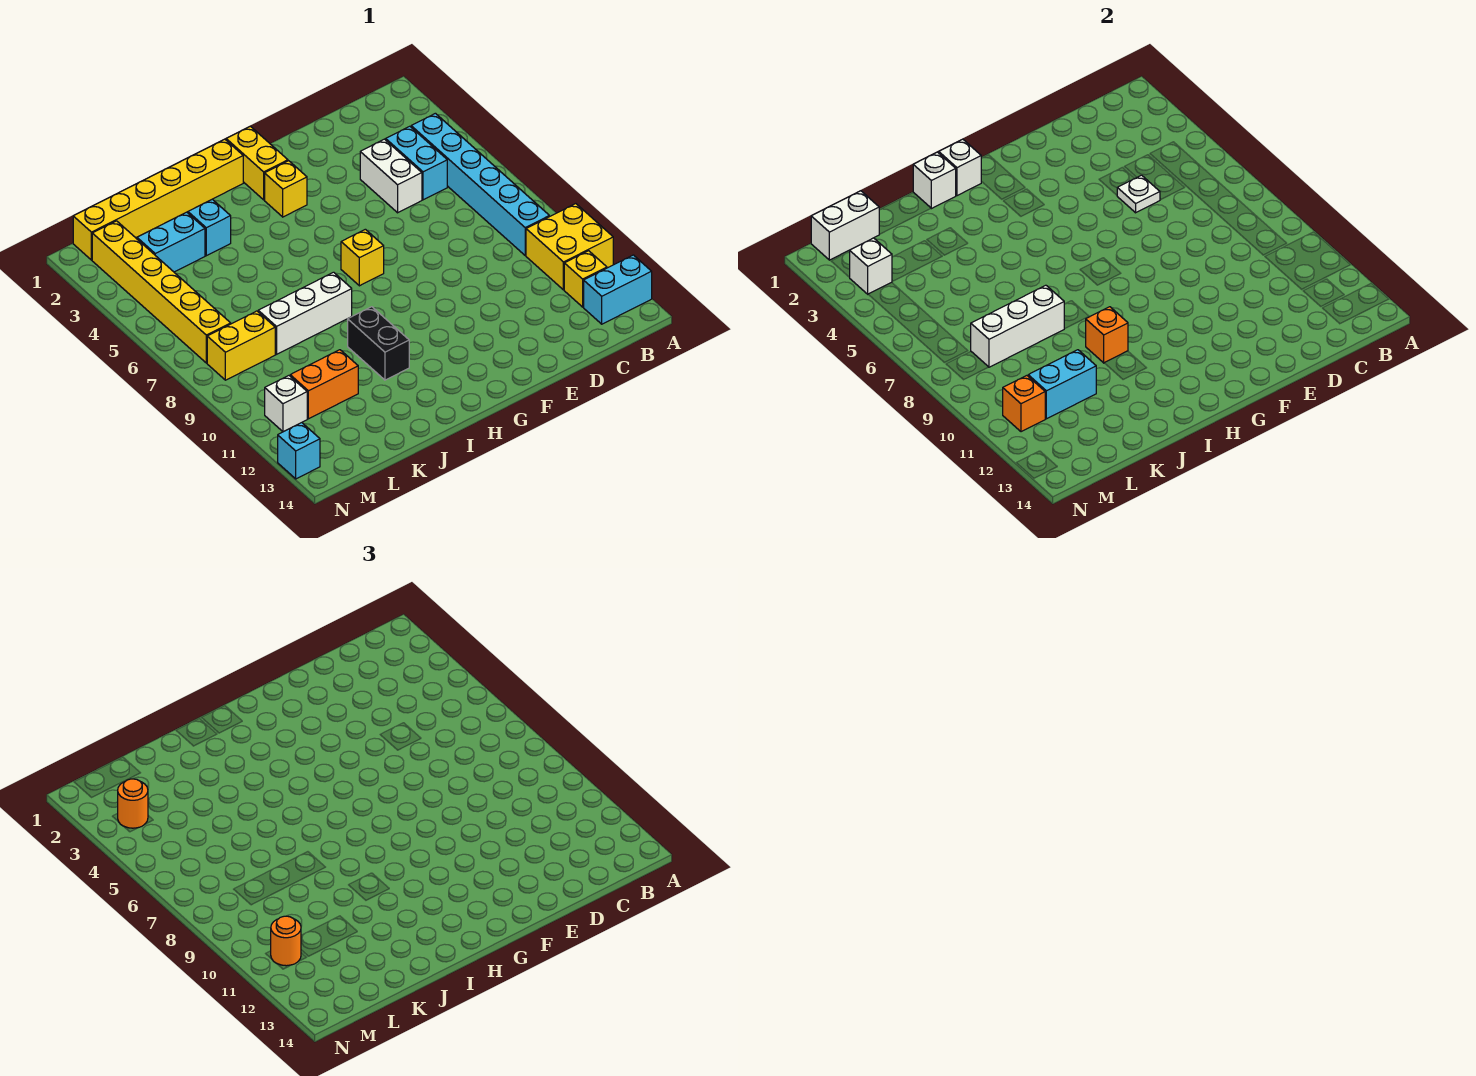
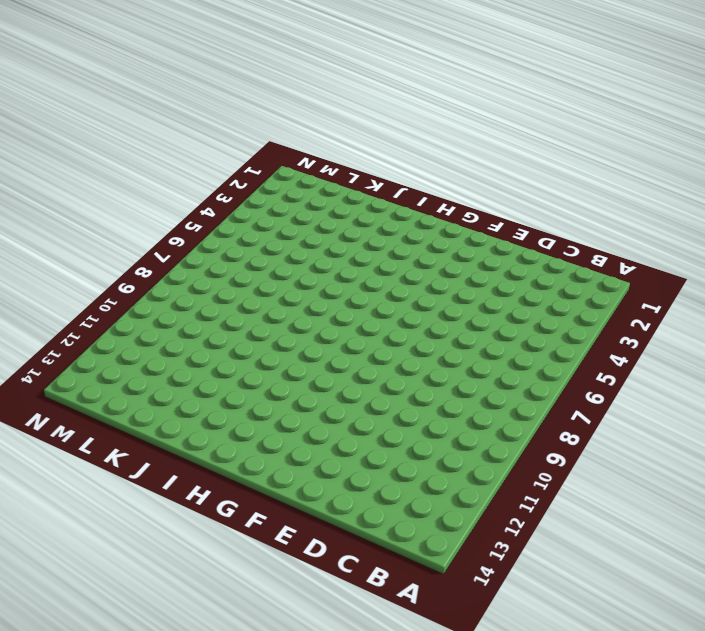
none -> yellow 2x2 brick [526,204,613,290]
none -> cyan 1x2 brick [584,255,652,324]
none -> cyan 1x6 brick [411,113,549,255]
none -> yellow 1x1 brick [564,251,607,307]

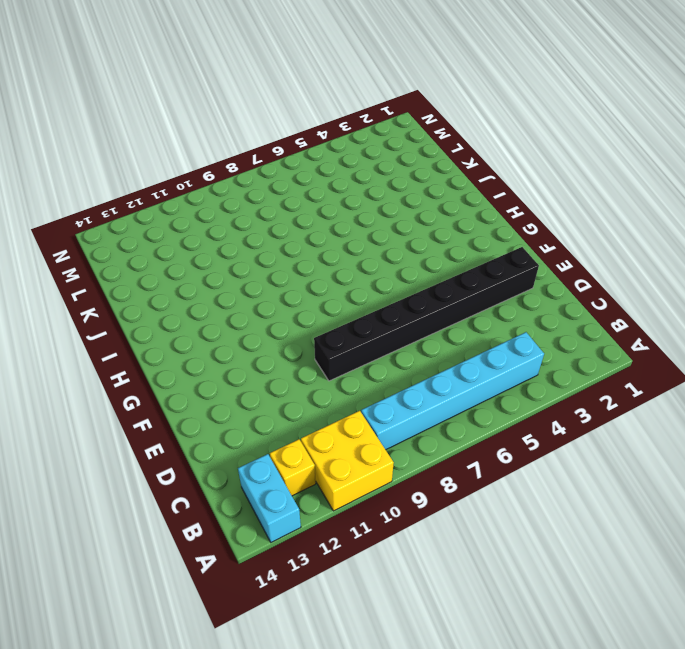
black 1x8 brick [314,247,539,381] -> none
none -> cyan 1x2 brick [386,126,447,200]
none -> white 1x2 brick [360,139,422,213]
none -> yellow 1x2 brick [226,126,288,200]
none -> yellow 1x1 brick [265,161,307,217]

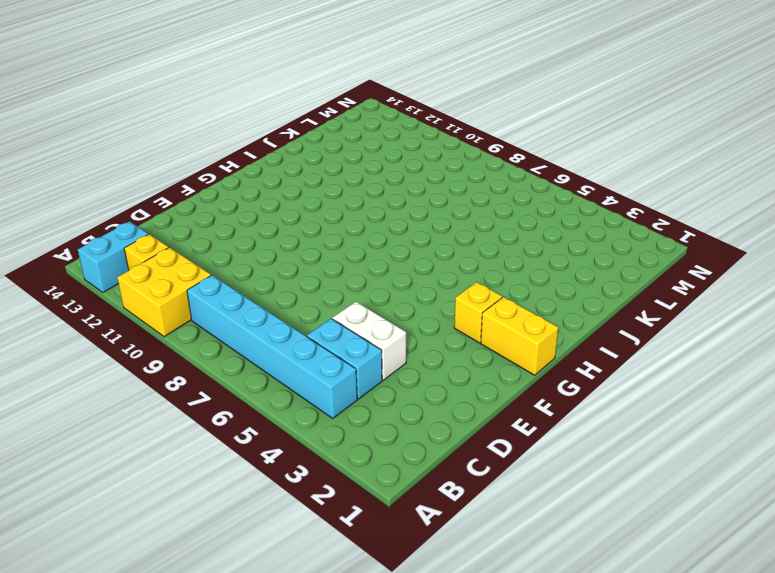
none -> yellow 1x1 brick [341,229,384,286]
none -> yellow 1x6 brick [73,139,243,260]
none -> white 1x3 brick [258,272,352,354]
none -> black 1x2 brick [348,307,409,380]

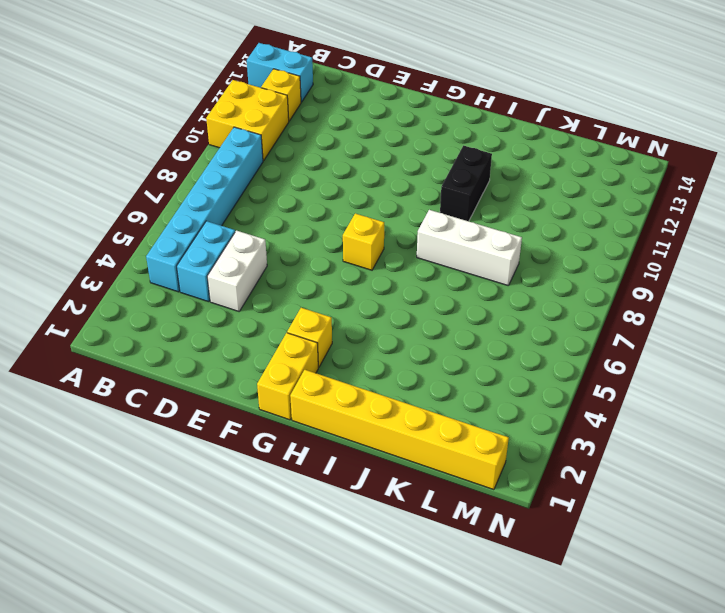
none -> cyan 1x1 brick [188,199,231,256]
none -> cyan 1x2 brick [137,212,205,272]
none -> orange 1x2 brick [290,350,358,419]
none -> yellow 1x2 brick [207,311,275,380]

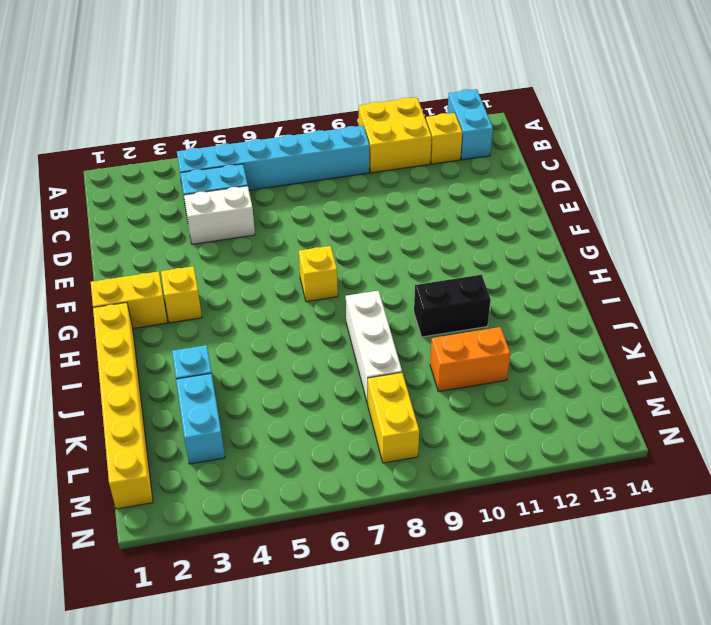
orange 1x2 brick [430,327,510,392] -> orange 1x2 brick turned to [290,350,358,419]
none -> yellow 1x6 brick [92,221,231,363]
none -> white 1x1 brick [265,376,307,432]
none -> cyan 1x1 brick [278,423,320,479]
none -> white 1x1 plate [1117,175,1160,213]

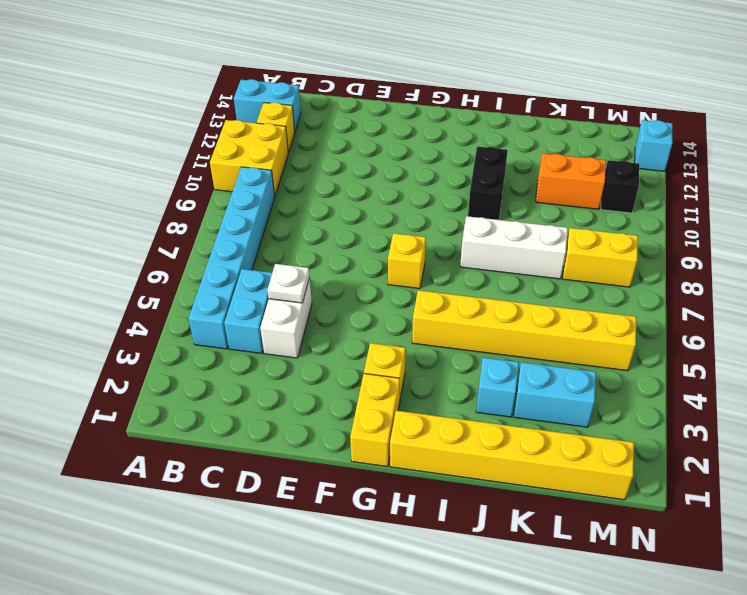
yellow 1x6 brick [412,290,636,371] -> yellow 1x6 brick turned to [92,221,231,363]
black 1x1 brick [601,160,639,213] -> white 1x1 brick [265,376,307,432]
none -> white 1x1 brick [939,139,981,196]
none -> white 1x1 brick [913,152,956,209]
none -> orange 1x1 brick [1086,307,1128,363]
none -> white 1x3 brick [971,285,1064,367]

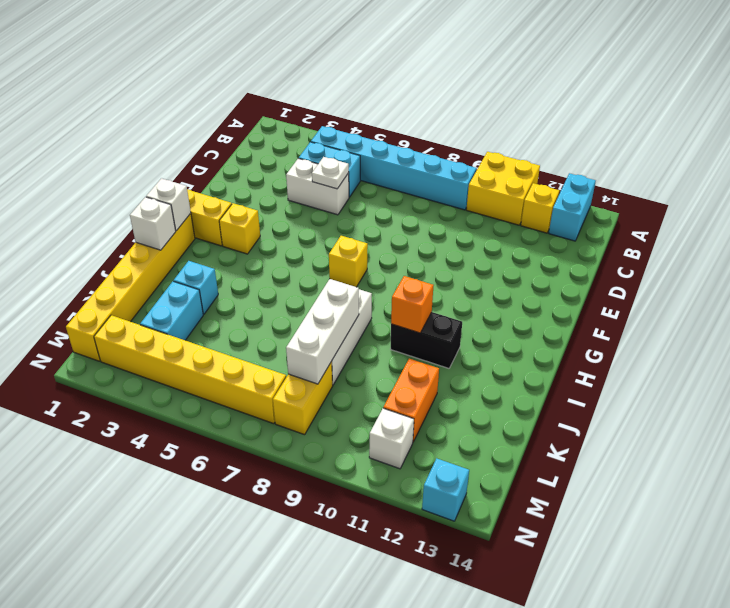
none -> cyan 1x2 brick [1028,350,1096,419]
none -> white 1x2 brick [811,191,879,260]
none -> white 1x1 brick [849,238,892,294]
none -> orange 1x1 brick [1003,376,1045,432]

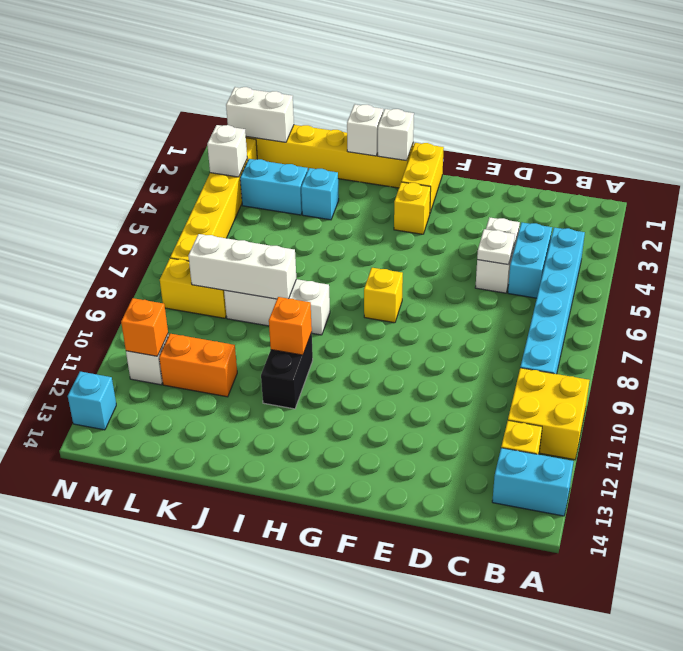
none -> cyan 1x2 brick [1028,350,1096,419]
none -> orange 1x1 round brick [118,779,148,828]
none -> orange 1x1 round brick [271,916,301,966]

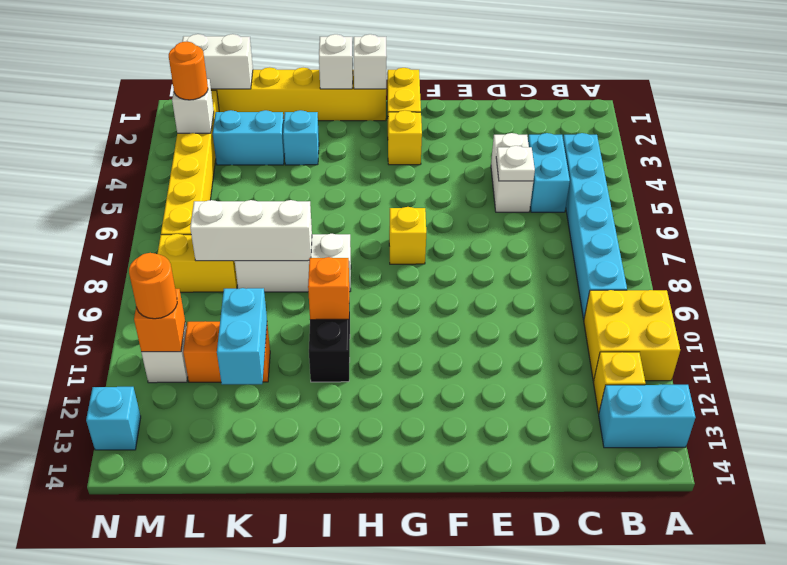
cyan 1x2 brick [217,288,267,384] -> cyan 1x2 brick turned to [1028,350,1096,419]

